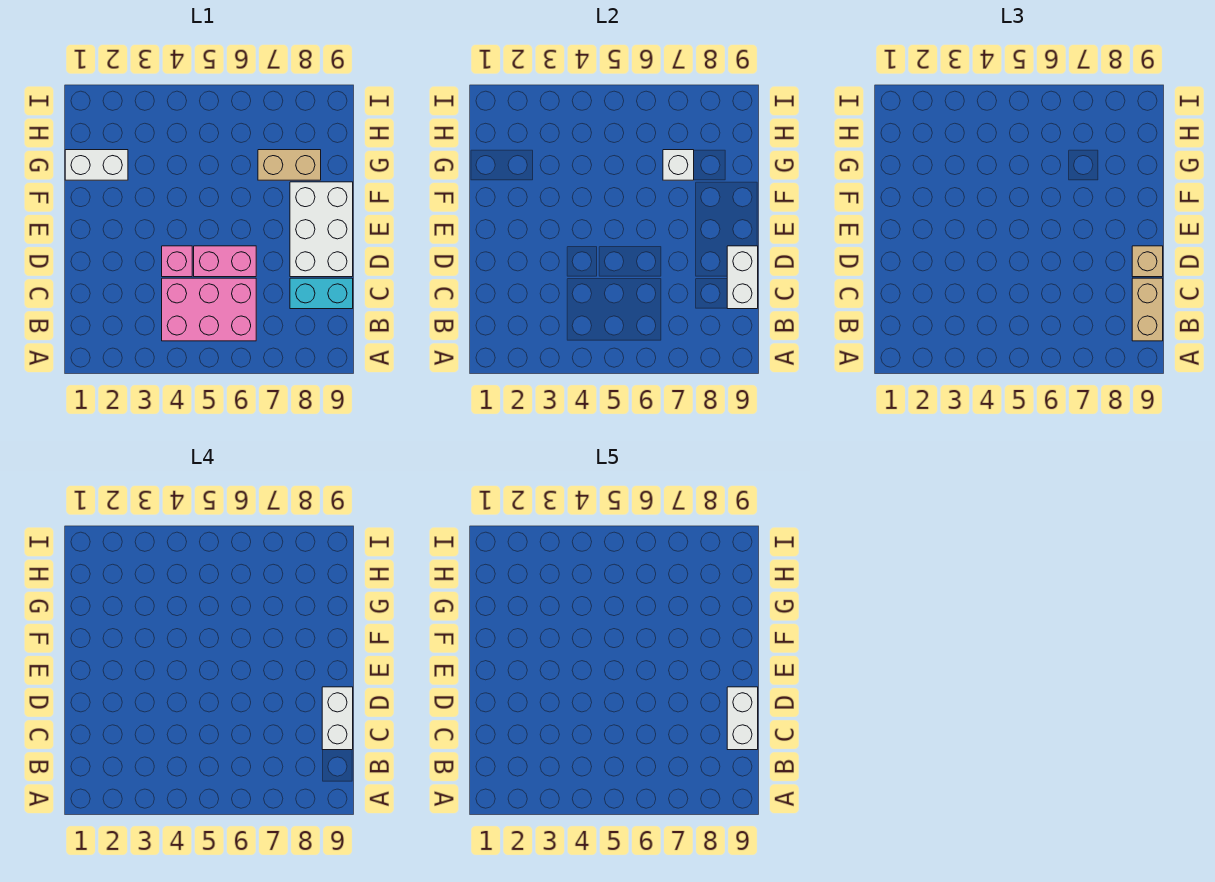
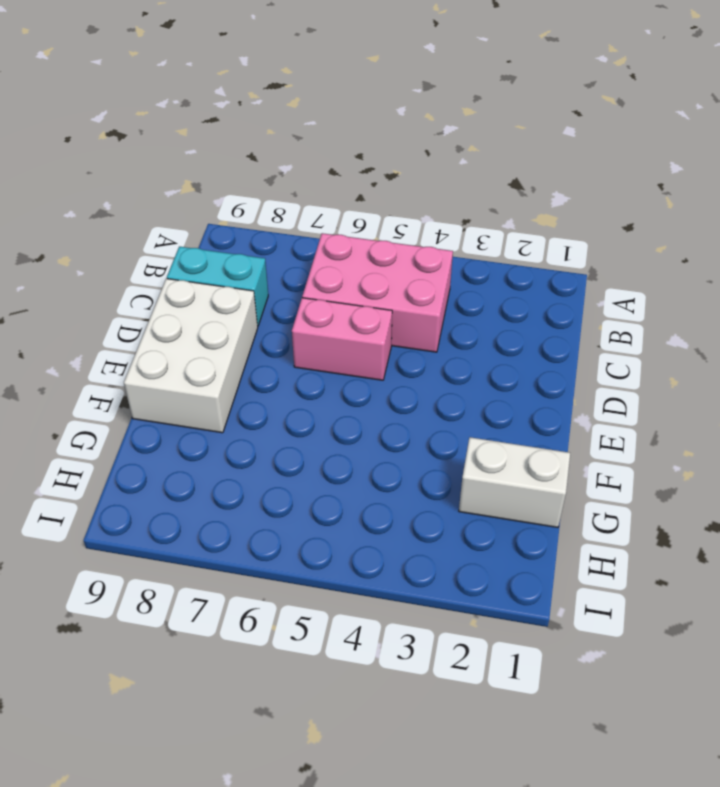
none -> pink 1x1 brick [162,246,192,277]
none -> tan 1x2 brick [258,150,321,180]
none -> white 1x2 brick [727,246,758,309]

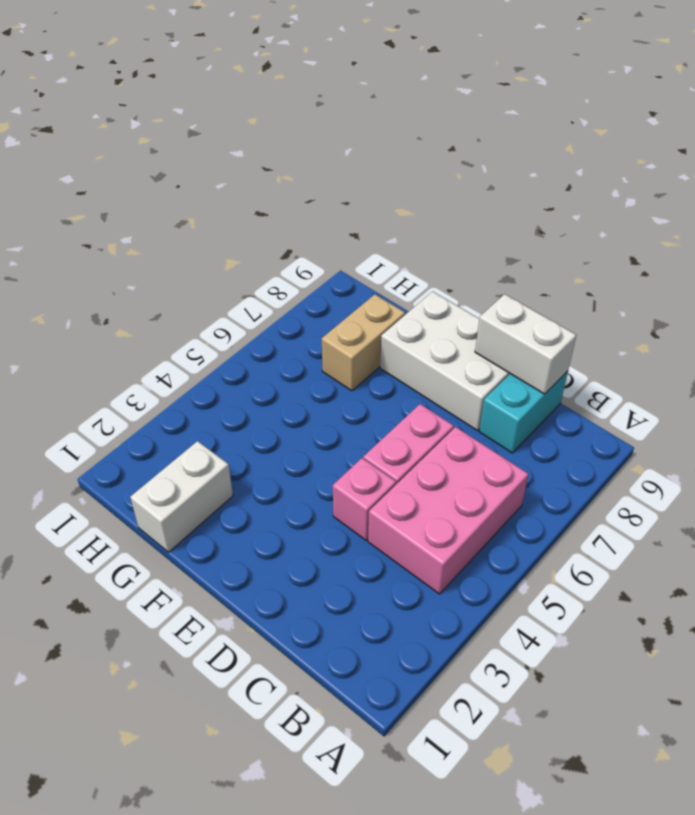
none -> white 1x1 brick [663,150,694,180]
none -> tan 1x2 brick [1132,278,1163,341]
none -> tan 1x1 brick [1132,246,1163,277]

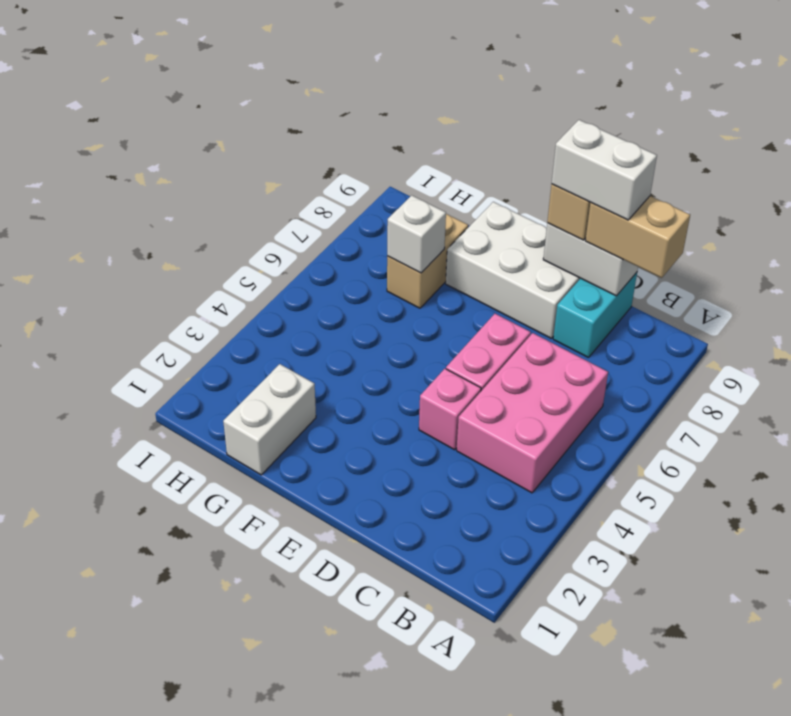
none -> white 1x2 brick [727,687,758,750]

